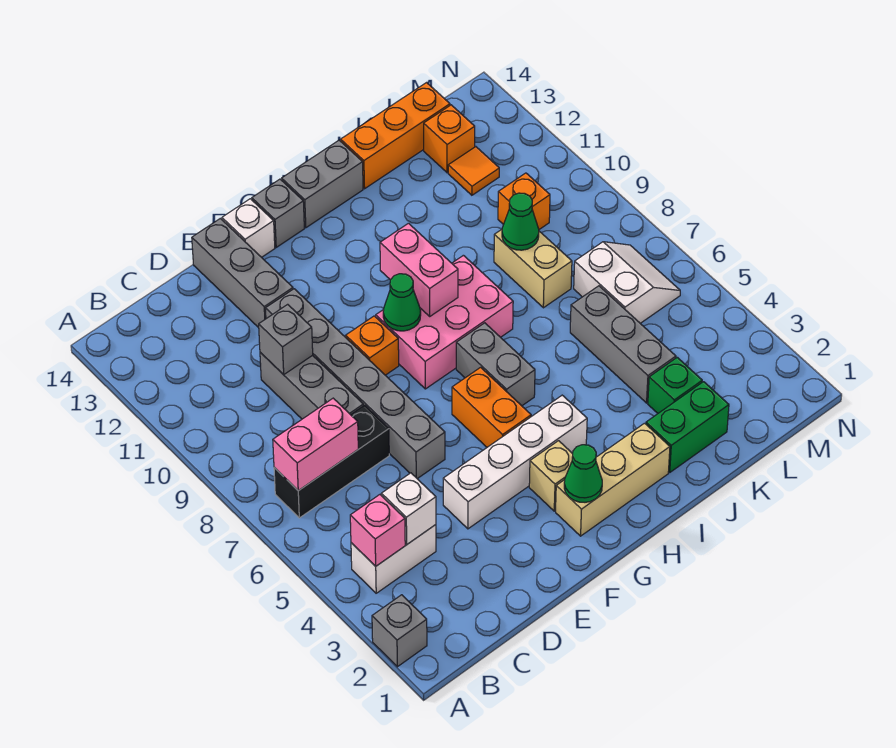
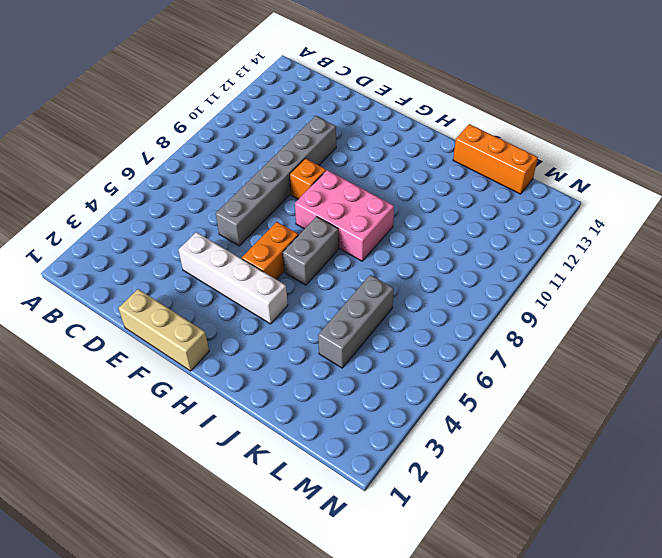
tan 1x3 brick [119,289,209,371] -> tan 1x3 brick moved to [556,423,670,536]
none -> grey 1x1 brick [372,595,427,667]
none -> white 1x2 brick [351,525,436,593]
none -> black 1x3 brick [274,405,389,518]
none -> grey 1x3 brick [260,352,363,419]

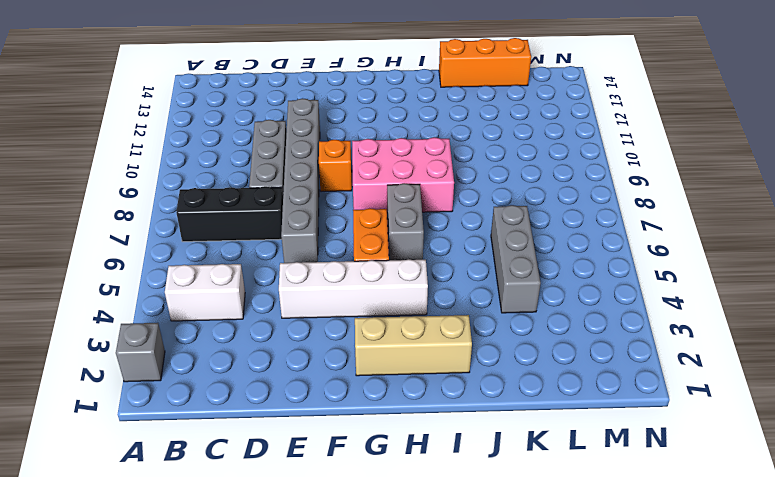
none -> grey 1x3 brick [192,218,293,328]
none -> white 1x1 brick [222,199,275,257]
none -> tan 1x1 brick [529,441,573,511]
none -> grey 1x1 brick [252,179,304,247]

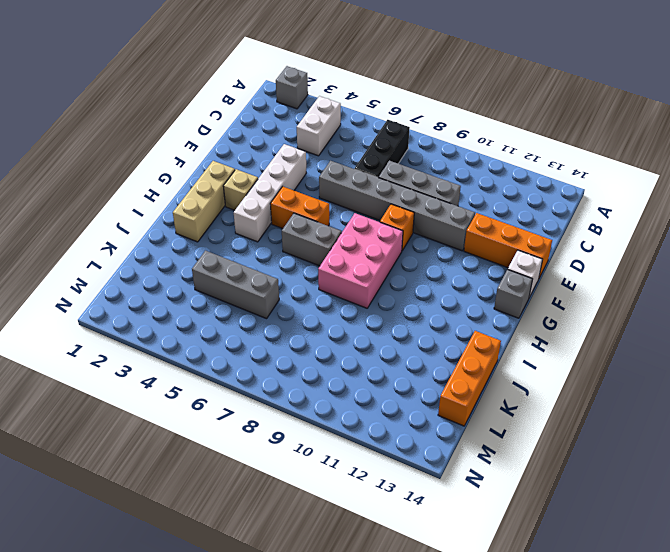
orange 1x3 brick [464,213,552,278] -> grey 1x3 brick [192,218,293,328]
none -> grey 1x2 brick [282,140,363,228]
none -> green 1x2 brick [646,382,729,472]
none -> green 1x1 brick [648,357,702,413]
none -> tan 1x2 brick [494,230,572,308]

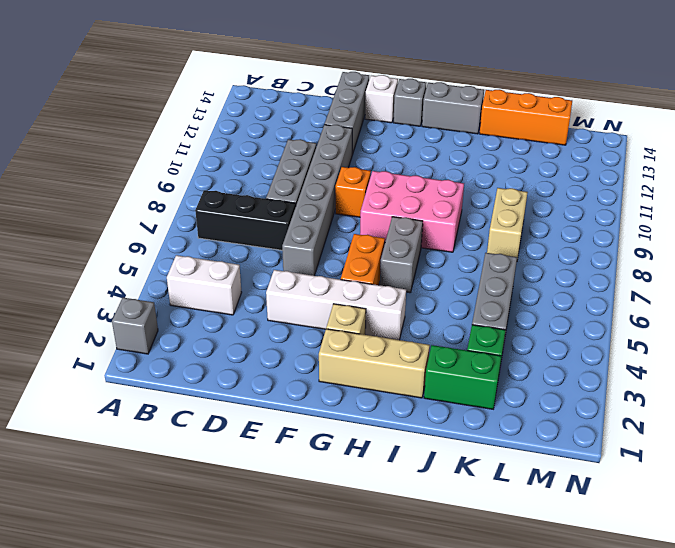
none -> white 2x2 slope [574,242,680,323]
none -> orange 1x1 brick [498,173,550,229]
none -> orange 1x1 tile [448,147,499,195]
none -> orange 1x1 brick [424,105,475,173]

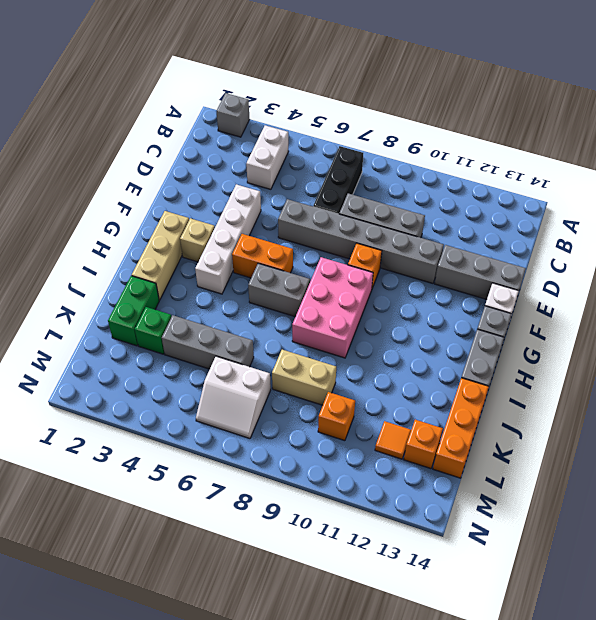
none -> pink 1x1 brick [350,495,405,566]
none -> pink 1x2 brick [273,398,358,491]
none -> white 1x1 brick [381,473,436,544]
none -> grey 1x1 brick [259,304,313,375]

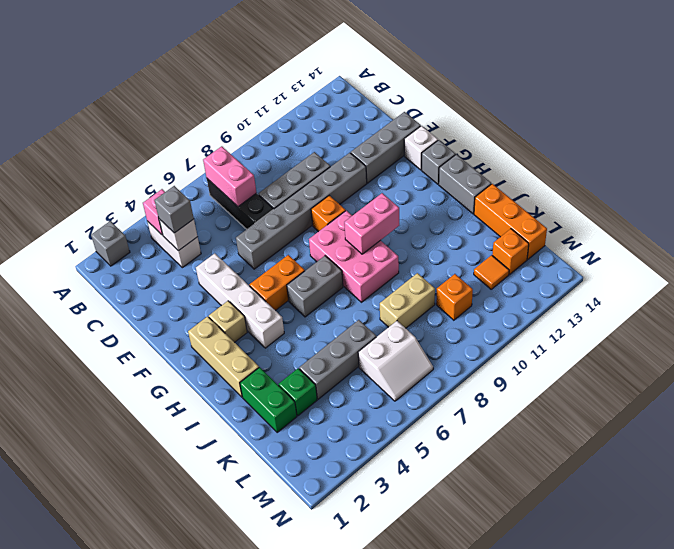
grey 1x1 brick [154,186,194,233] -> grey 1x1 brick moved to [259,304,313,375]
none -> green 1x1 cone [564,445,602,502]
none -> green 1x1 cone [383,274,421,331]
none -> green 1x1 cone [502,193,539,250]

